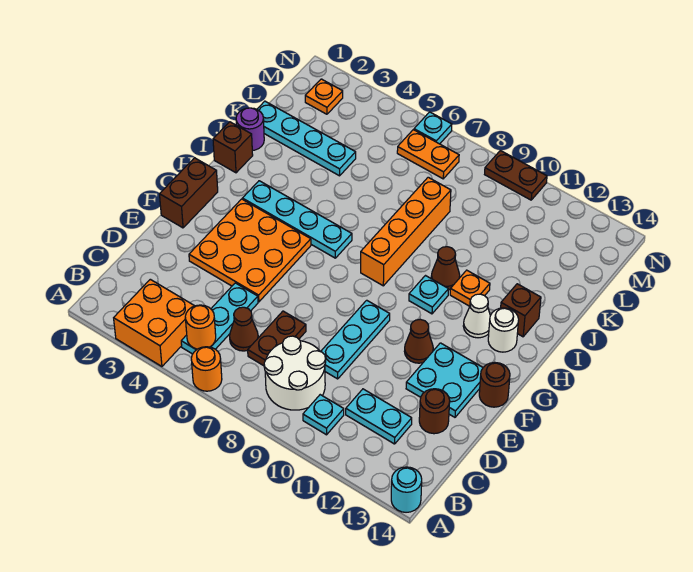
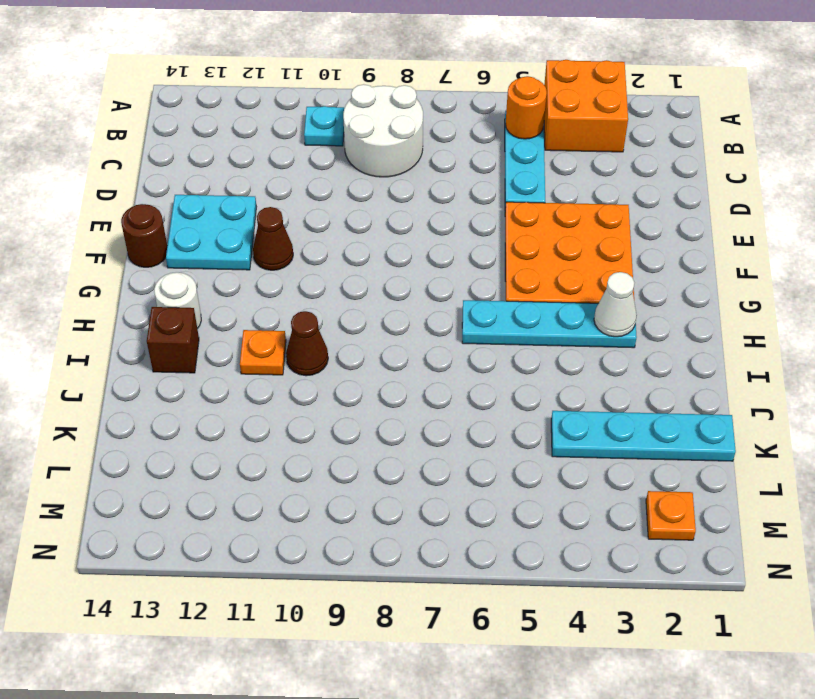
white 1x1 cone [594,272,637,337] -> white 1x1 cone moved to [463,294,490,338]
none -> orange 1x1 round brick [191,347,222,391]
none -> cyan 1x1 round brick [391,467,422,512]
none -> brown 1x1 cone [230,307,258,351]
none -> brown 1x2 plate [248,311,306,366]

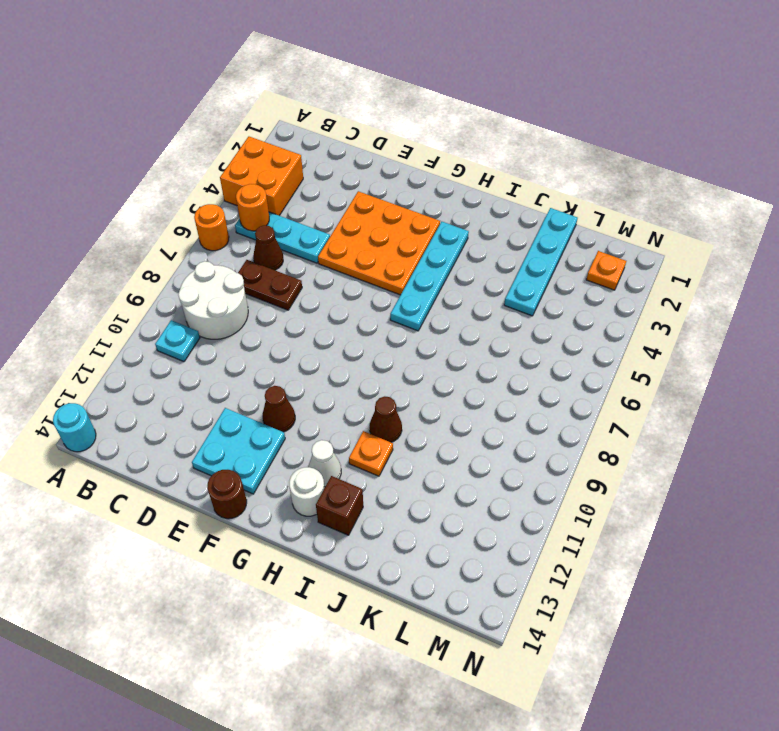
none -> cyan 1x2 plate [346,389,412,444]
none -> cyan 1x3 plate [321,300,390,379]
none -> brown 1x1 round brick [419,389,450,434]
none -> brown 1x2 brick [160,158,218,228]

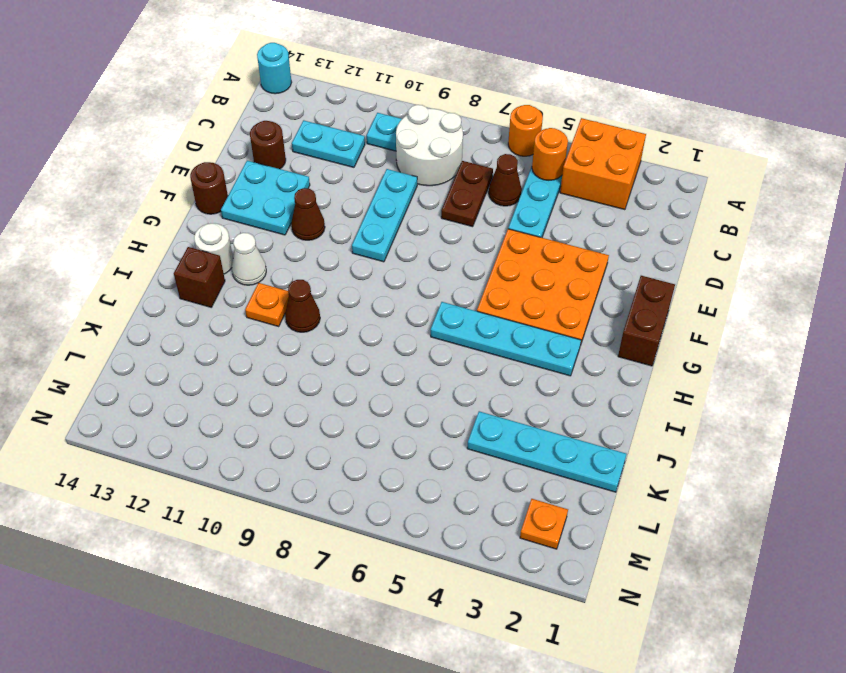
none -> orange 1x4 brick [361,177,451,286]
none -> cyan 1x1 plate [409,276,449,314]
none -> brown 1x1 brick [213,122,253,173]
none -> purple 1x1 round brick [236,108,264,151]

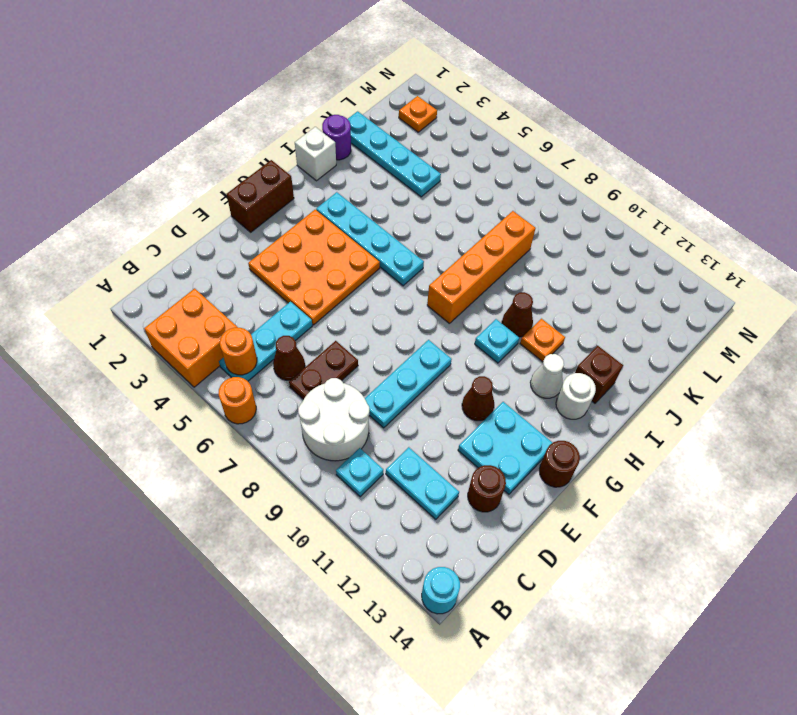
white 1x1 brick [295,127,336,181] -> brown 1x1 brick [213,122,253,173]
none -> orange 1x2 plate [397,130,459,179]
none -> cyan 1x1 plate [414,112,452,144]
none -> brown 1x2 plate [485,151,547,200]

